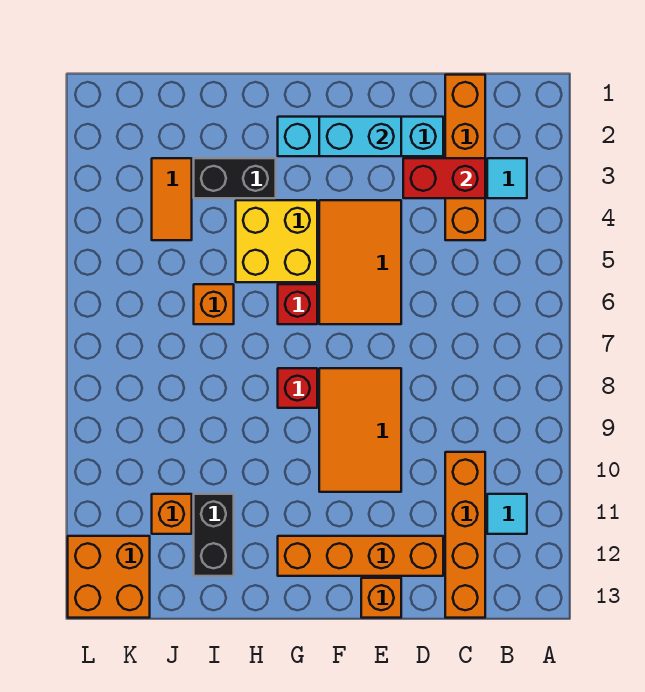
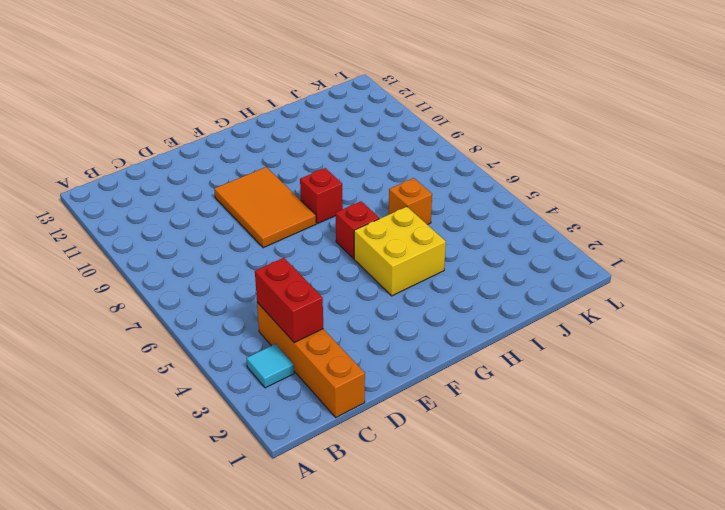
red 1x2 brick [255,258,323,343] -> red 1x2 brick turned to [403,158,485,198]
none -> cyan 1x1 tile [487,494,527,534]
none -> orange 1x4 brick [445,452,485,618]
none -> cyan 1x4 brick [278,117,443,156]

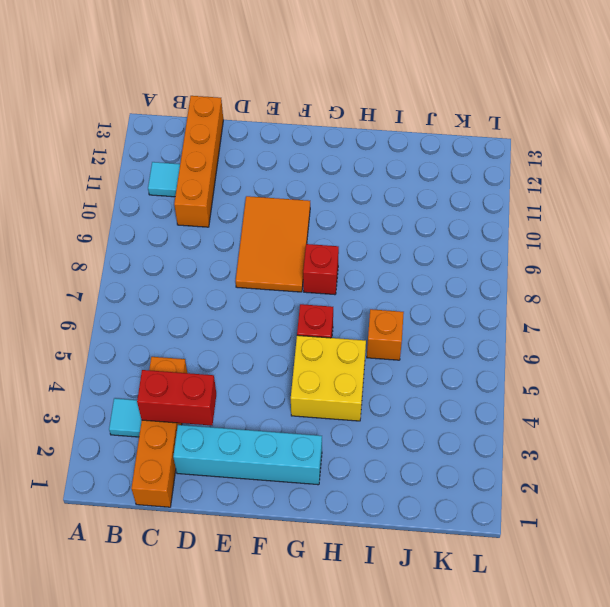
none -> orange 1x4 brick [278,536,443,576]
none -> orange 2x3 tile [319,200,401,324]
none -> orange 1x1 brick [361,578,401,618]

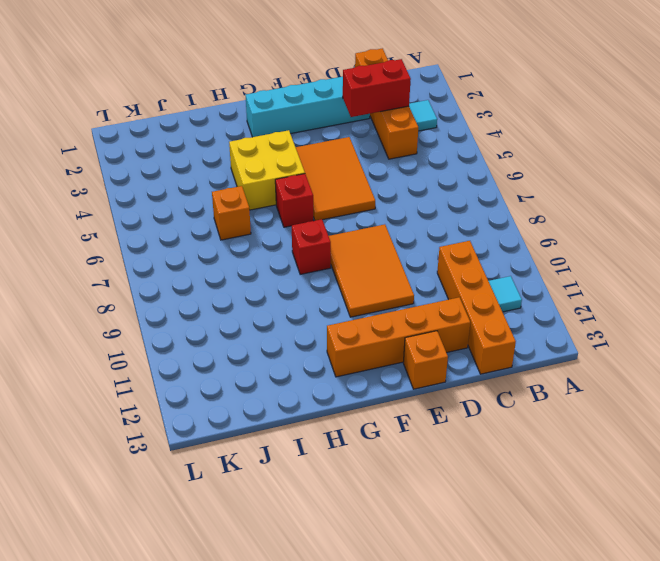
none -> black 1x2 brick [194,158,276,198]
none -> black 1x2 brick [194,494,234,576]
none -> orange 1x2 tile [152,158,192,240]

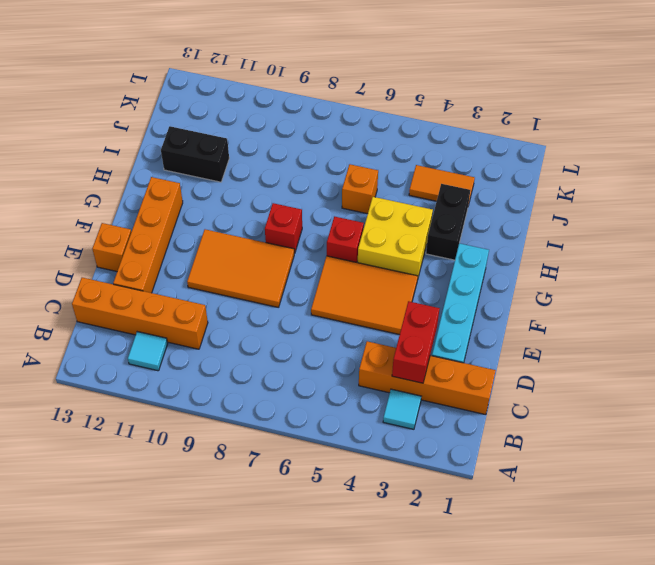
none -> orange 1x1 brick [152,494,192,534]
none -> orange 2x2 brick [68,536,150,618]
none -> cyan 1x2 brick [319,117,401,156]

